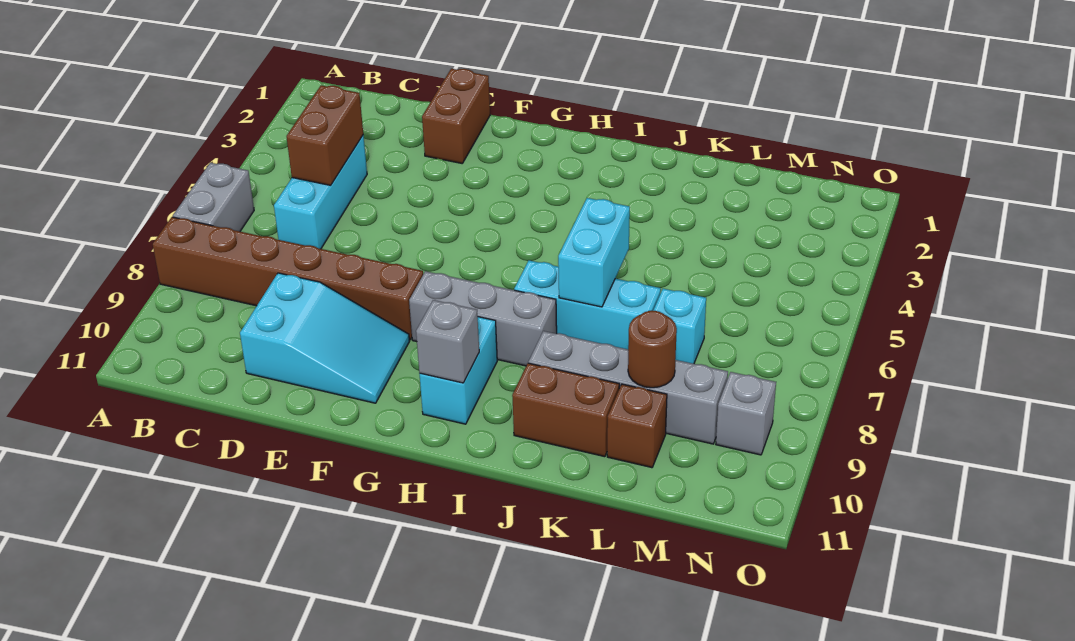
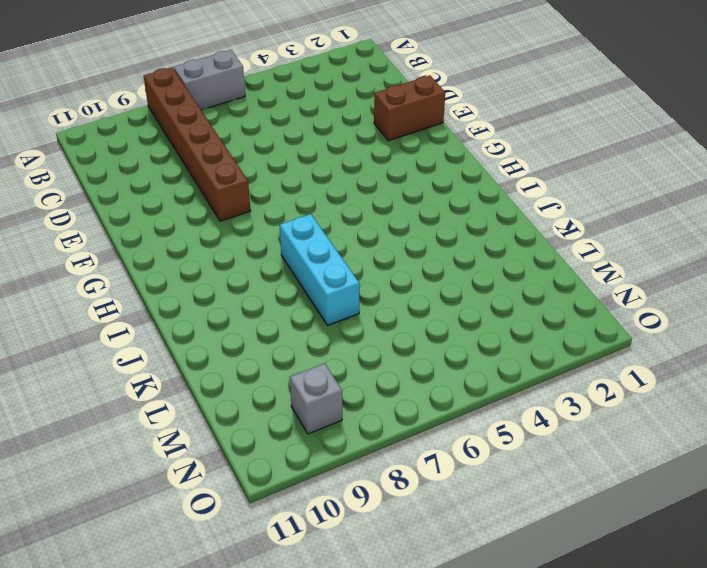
none -> cyan 1x3 brick [274,135,367,249]
none -> cyan 2x3 slope [240,273,409,403]
none -> grey 1x3 brick [409,271,557,366]

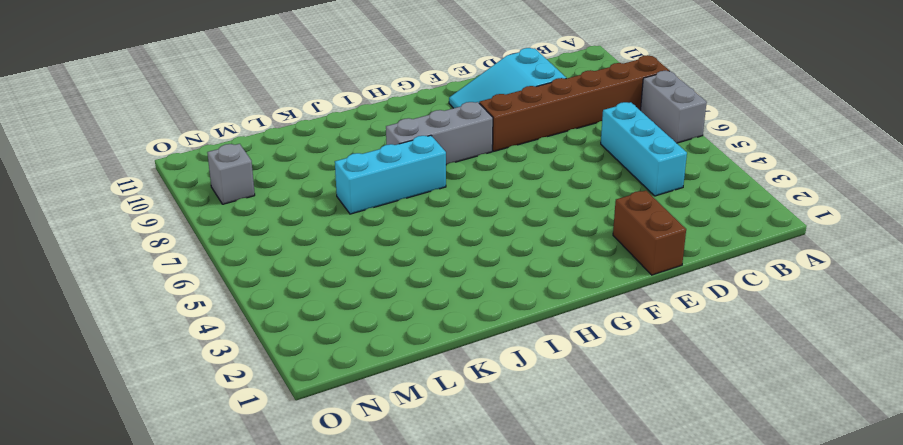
none -> cyan 1x2 brick [420,317,497,424]
none -> grey 1x4 brick [528,331,728,444]
none -> brown 1x2 brick [512,363,619,457]

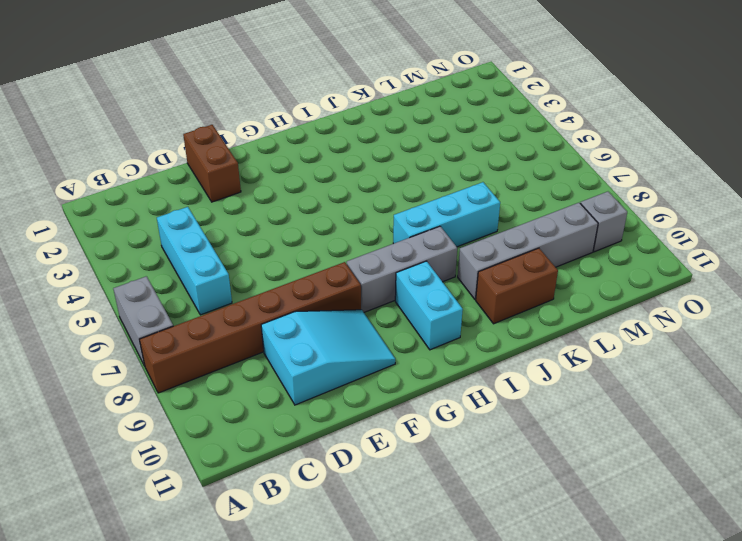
none -> cyan 1x1 brick [653,289,706,364]
none -> brown 1x1 brick [607,384,667,468]
none -> brown 1x2 brick [287,85,363,185]

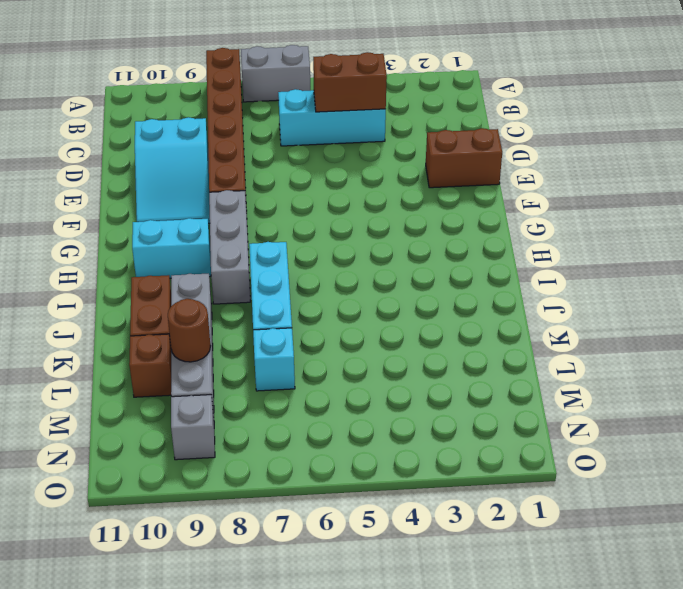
none -> grey 1x1 brick [416,300,479,383]
none -> cyan 1x2 brick [558,198,630,307]

